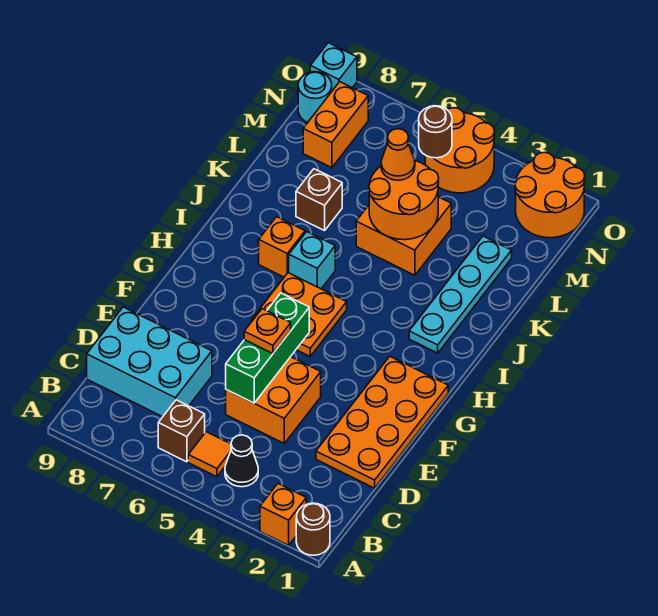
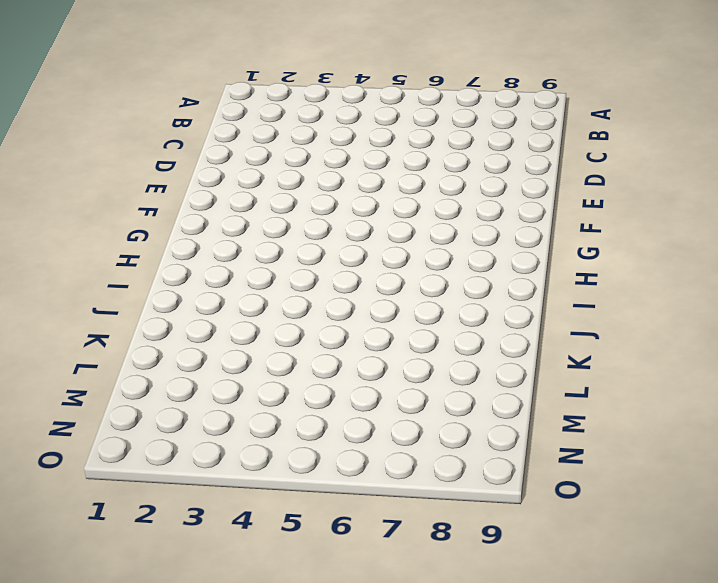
none -> brown 1x1 round brick [296,503,330,555]
none -> orange 1x1 brick [260,484,306,545]
none -> black 1x1 cone [225,435,258,487]

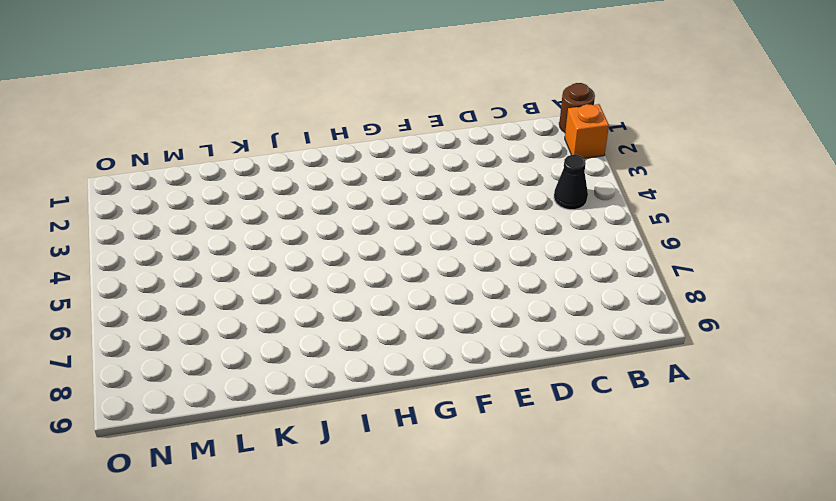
none -> orange 1x1 tile [188,432,231,477]
none -> brown 1x1 brick [158,400,205,462]
none -> cyan 2x3 brick [87,307,212,417]

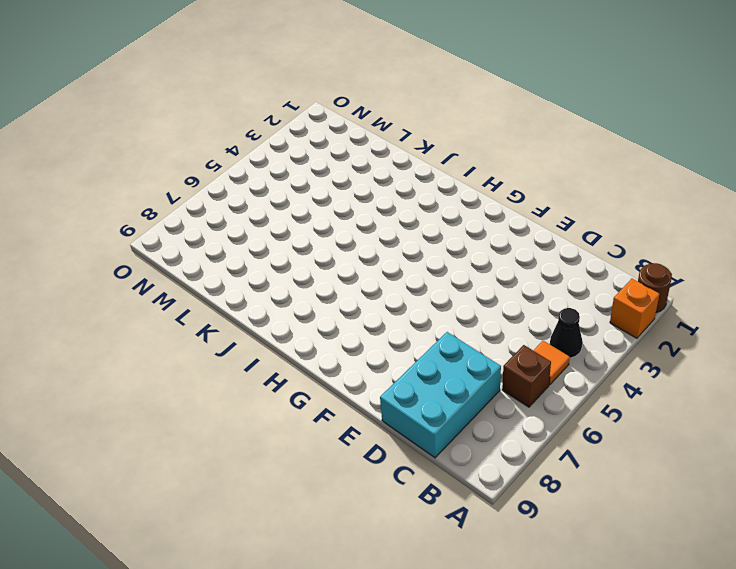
none -> orange 2x4 plate [316,356,448,488]
none -> orange 2x2 brick [226,357,321,443]
none -> orange 2x2 plate [252,273,347,356]

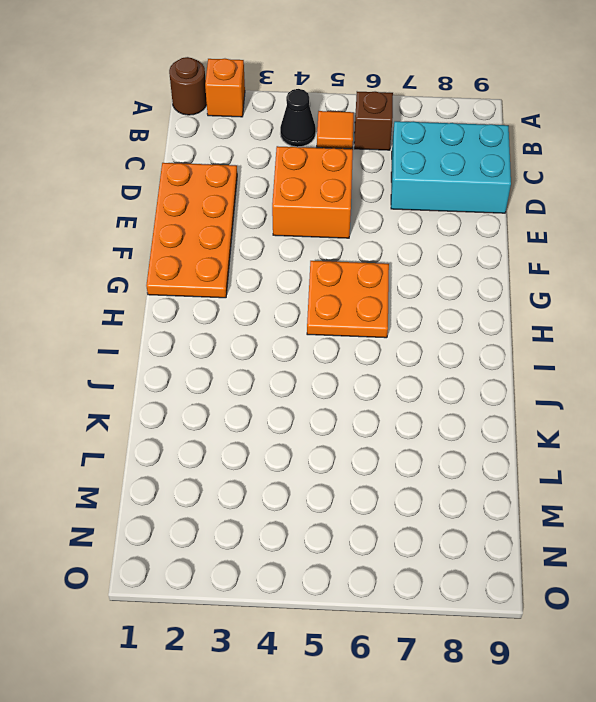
none -> cyan 1x4 plate [409,236,512,353]
none -> cyan 1x1 brick [289,232,335,289]
none -> orange 1x1 brick [259,217,305,277]

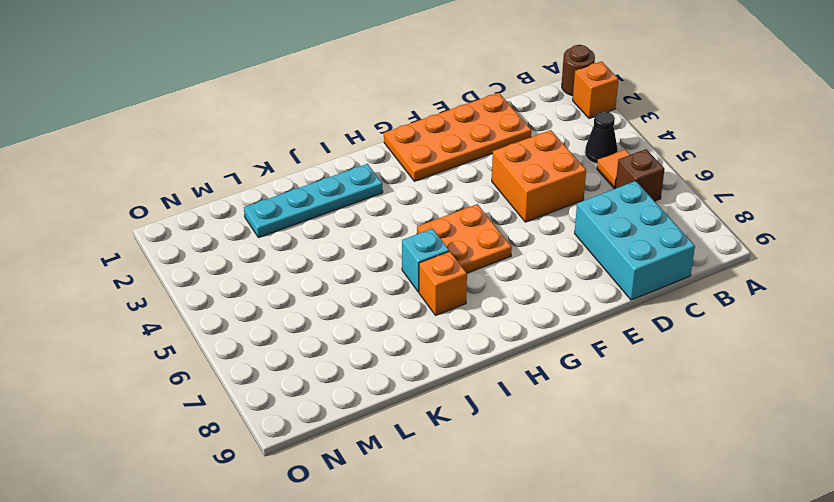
none -> orange 2x2 brick [356,197,451,275]
none -> brown 1x1 brick [296,169,342,231]
none -> orange 1x2 brick [303,82,368,168]

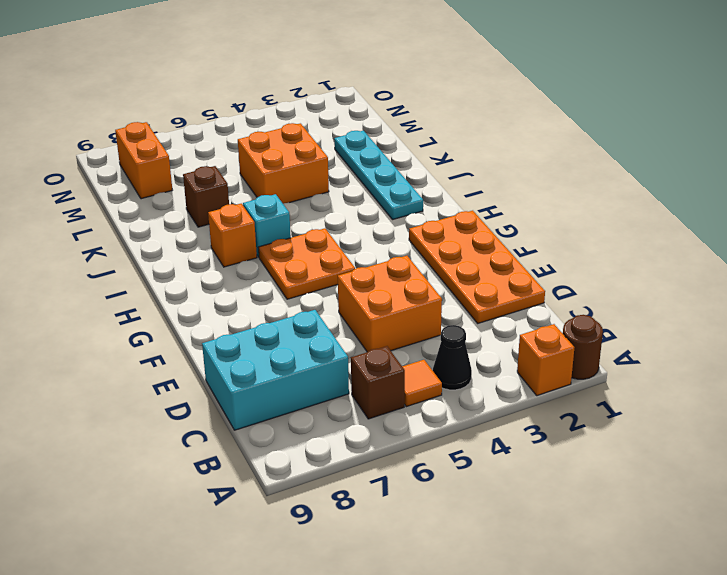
none -> orange 2x2 round brick [515,152,585,238]
none -> orange 2x2 round brick [425,108,495,193]
none -> cyan 1x1 round brick [298,72,332,122]

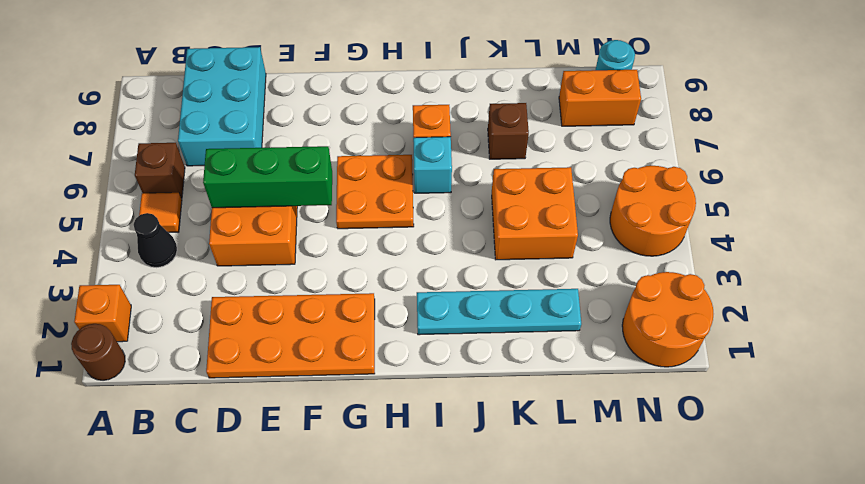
none -> cyan 1x1 brick [310,43,357,91]
none -> orange 2x2 round brick [369,161,439,240]
none -> brown 1x1 round brick [419,106,452,158]

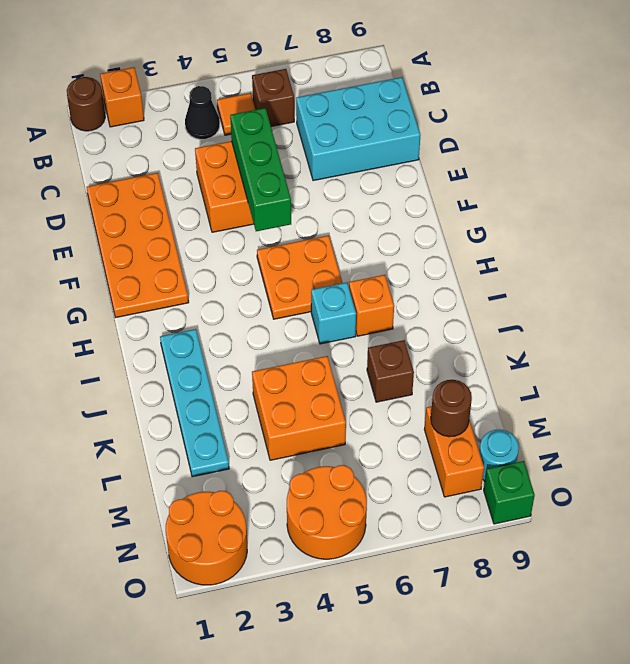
brown 1x1 round brick [431,380,472,437] -> brown 1x1 round brick moved to [419,106,452,158]
green 1x1 brick [484,461,535,524] -> cyan 1x1 brick [310,43,357,91]
none -> orange 2x2 round brick [369,161,439,240]
none -> orange 1x1 plate [244,309,291,353]
none -> orange 1x1 cone [381,129,415,180]

